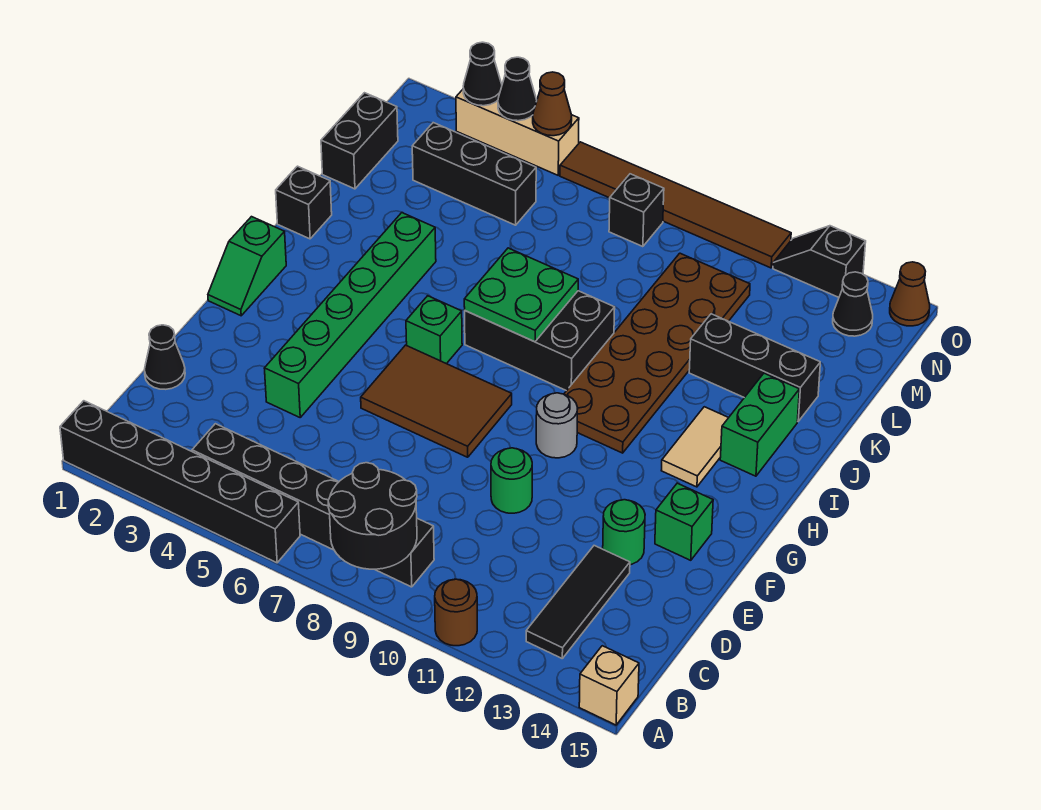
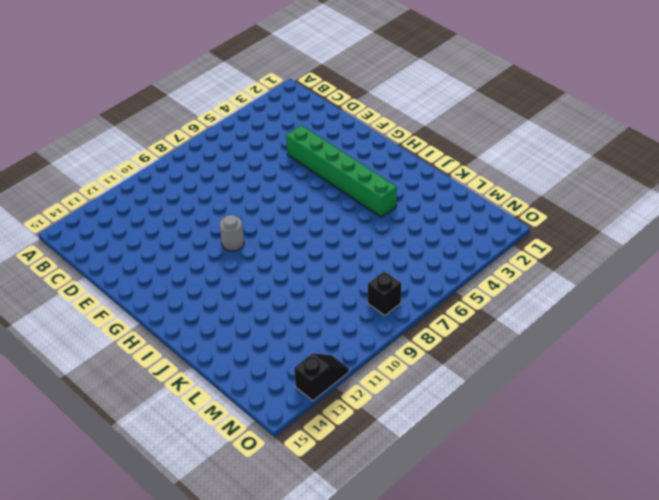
none -> black 1x6 brick [60,401,300,563]
none -> brown 1x1 round brick [435,579,477,646]
none -> tan 1x1 brick [579,646,639,725]
none -> black 1x6 brick [192,424,434,587]

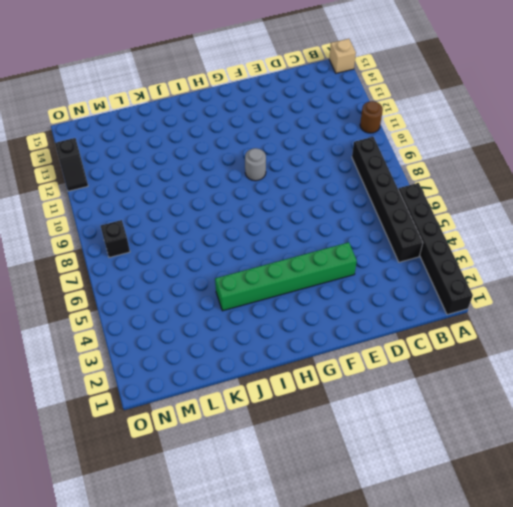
none -> black 1x3 tile [526,546,630,658]
none -> black 1x1 cone [144,325,185,389]
none -> green 1x1 round brick [491,448,532,513]
none -> green 1x1 round brick [603,500,645,565]

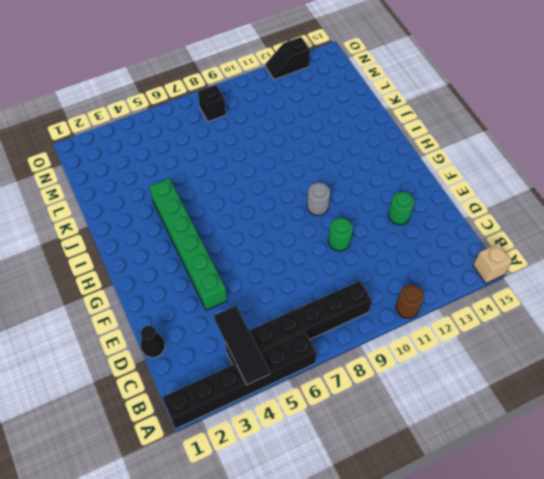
black 1x3 tile [214,306,270,385] -> black 1x3 tile moved to [526,546,630,658]
none -> brown 2x3 tile [361,345,512,457]
none -> green 1x1 brick [655,483,713,560]
none -> green 1x2 slope [208,217,286,316]
none -> green 1x1 brick [406,296,462,364]

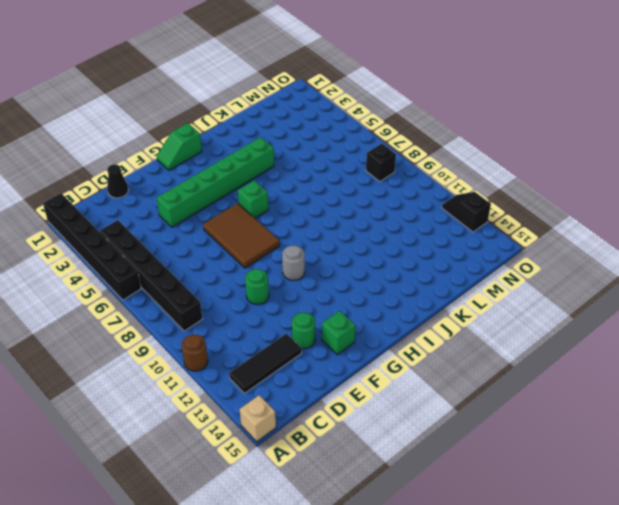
none -> brown 2x6 plate [564,253,750,453]
none -> tan 1x2 tile [661,407,729,487]
none -> black 2x3 brick [465,291,615,391]
none -> green 1x2 brick [720,373,799,476]

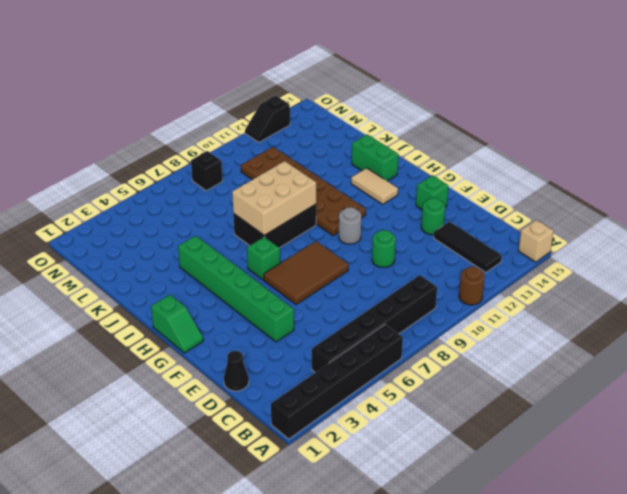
tan 2x3 brick [232,161,316,235] -> green 2x2 plate [464,248,578,342]
none -> black 1x1 brick [276,166,332,239]
none -> black 1x3 brick [689,314,820,421]
none -> black 1x2 brick [321,93,398,189]
none -> black 1x3 brick [412,123,536,225]

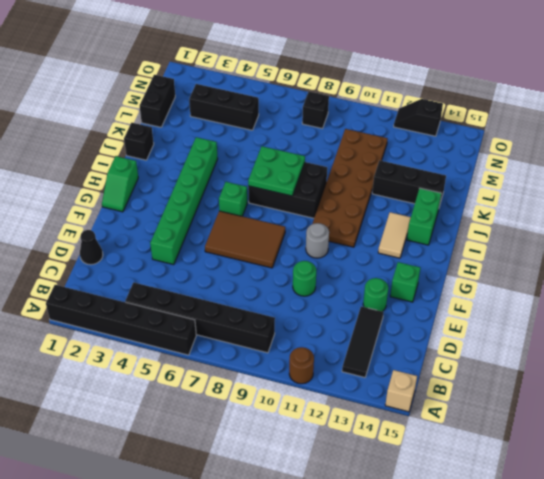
none -> black 1x1 cone [833,272,873,336]
none -> tan 1x3 brick [456,90,579,175]
none -> brown 1x6 tile [560,142,791,268]
none -> brown 1x1 cone [890,262,930,326]

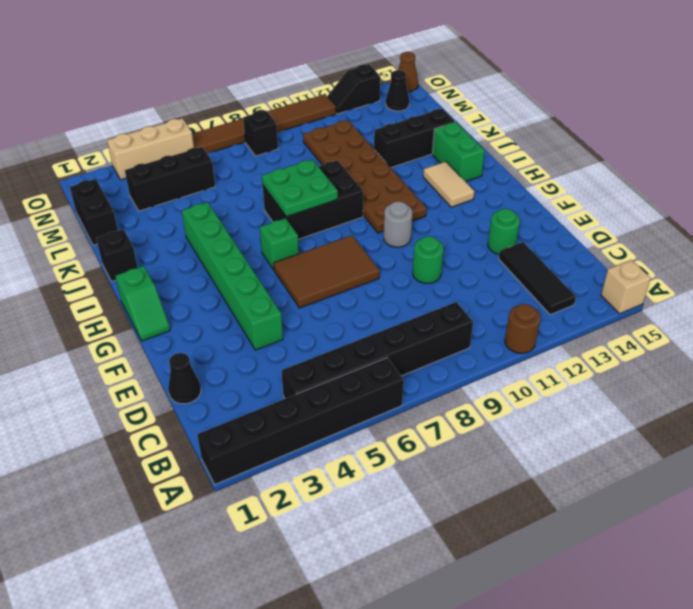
none -> green 1x1 brick [655,483,713,560]
none -> black 2x2 round brick [328,463,417,569]
none -> black 1x1 cone [463,42,502,106]
none -> black 1x1 cone [498,57,537,121]

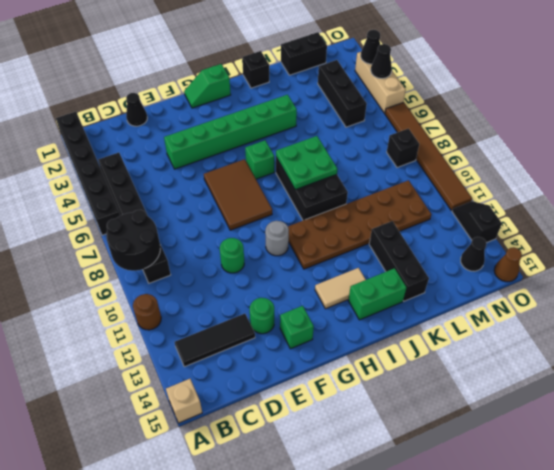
none -> brown 1x1 cone [533,72,572,136]

